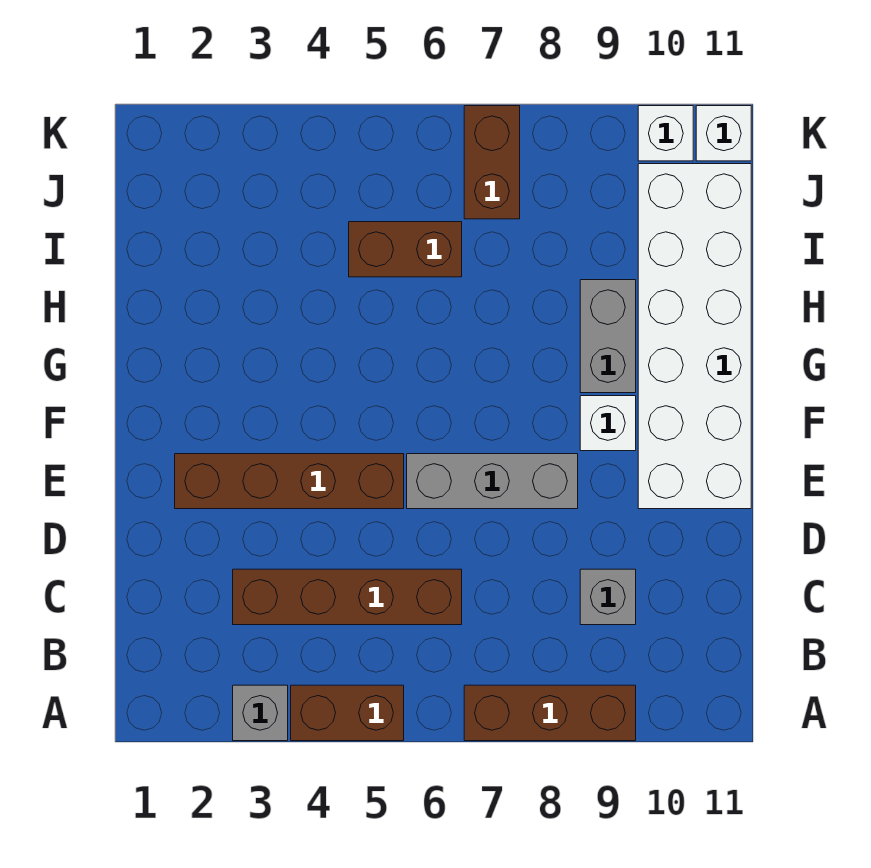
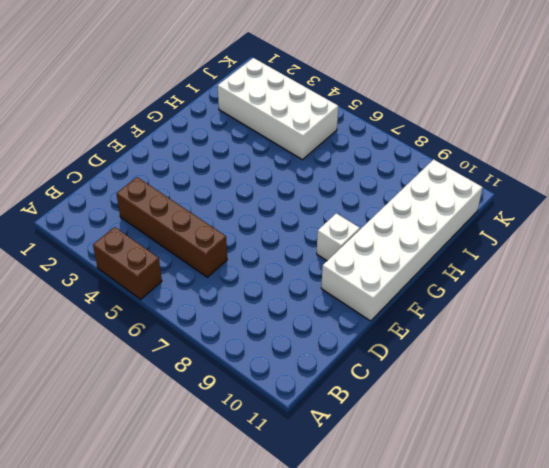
white 2x4 brick [218,58,338,160] -> brown 1x2 brick [349,222,462,277]
none -> grey 1x1 brick [233,685,288,741]
none -> brown 1x3 brick [464,685,636,741]
none -> grey 1x1 brick [580,569,636,625]

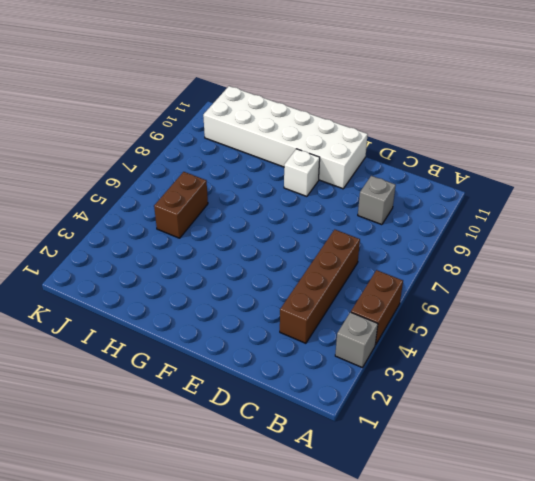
none -> brown 1x3 brick [464,685,636,741]
none -> brown 1x4 brick [175,454,404,509]
none -> grey 1x3 brick [407,454,578,509]

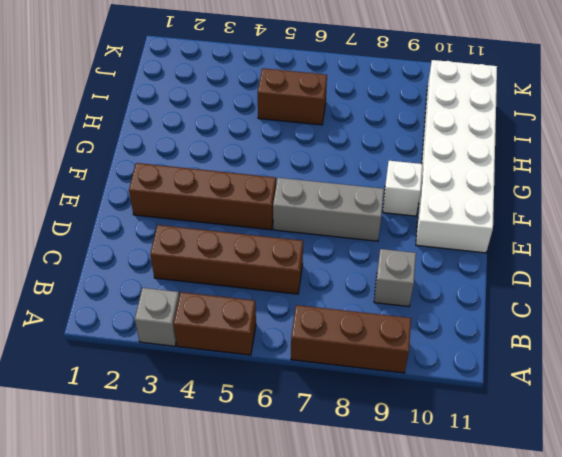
none -> grey 1x2 brick [580,280,636,393]
none -> brown 1x2 brick [464,106,520,219]
none -> white 1x1 brick [638,106,693,161]

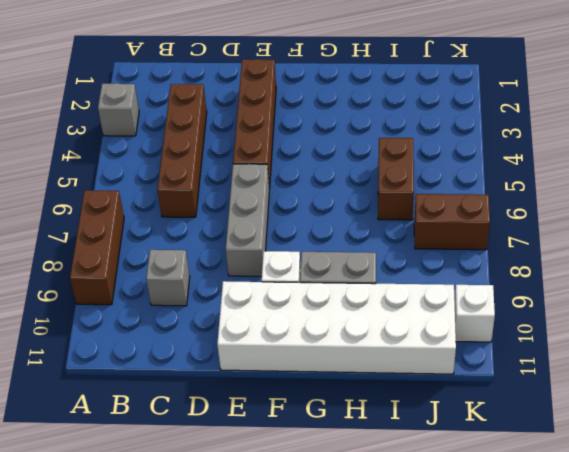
none -> brown 1x2 brick [291,685,404,741]
none -> white 1x1 brick [696,106,751,161]

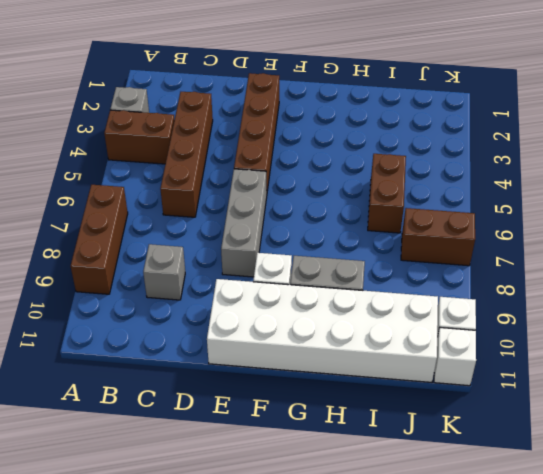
brown 1x2 brick [104,110,174,164] -> brown 1x2 brick turned to [291,685,404,741]

